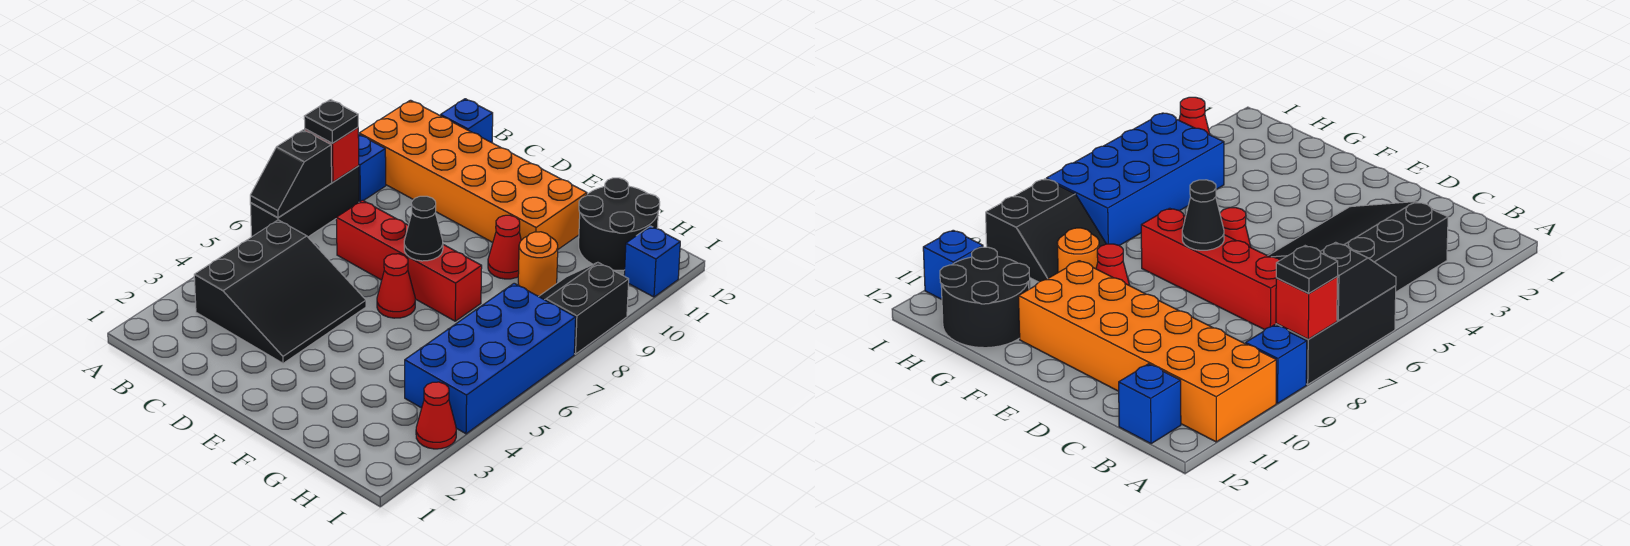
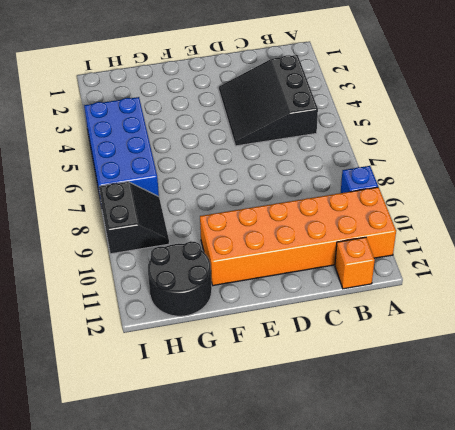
orange 1x1 brick [335,237,375,289] -> blue 1x1 brick [440,99,493,143]
none -> black 1x3 brick [250,166,359,237]
none -> red 1x4 brick [336,200,482,321]
none -> red 1x1 cone [377,254,415,318]

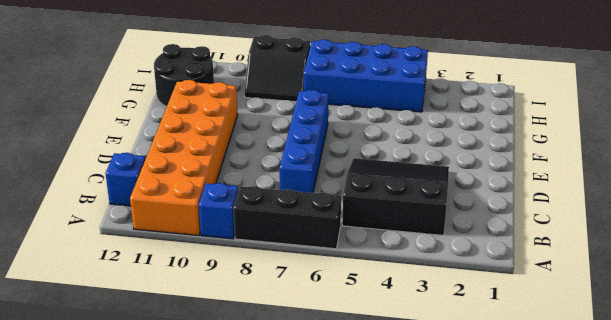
blue 1x4 brick [280,90,329,193] -> red 1x4 brick [336,200,482,321]
none -> red 1x1 cone [377,254,415,318]
none -> red 1x1 cone [488,215,521,279]
none -> orange 1x1 round brick [518,232,558,296]

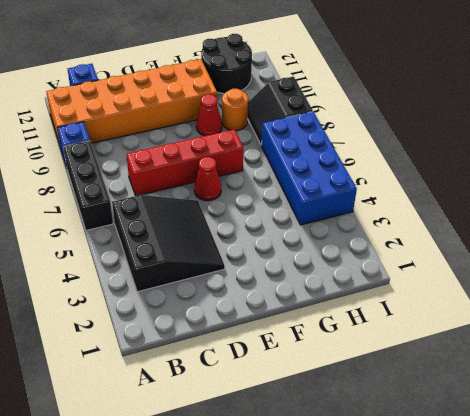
none -> red 1x1 cone [416,382,456,449]
none -> blue 1x1 brick [624,226,680,297]
none -> black 1x2 slope [250,130,332,218]

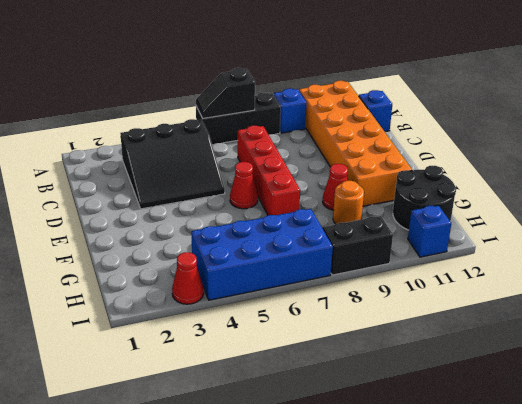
none -> red 1x1 brick [305,127,359,182]
none -> black 1x1 cone [404,196,443,261]
none -> black 1x1 plate [304,100,358,143]

